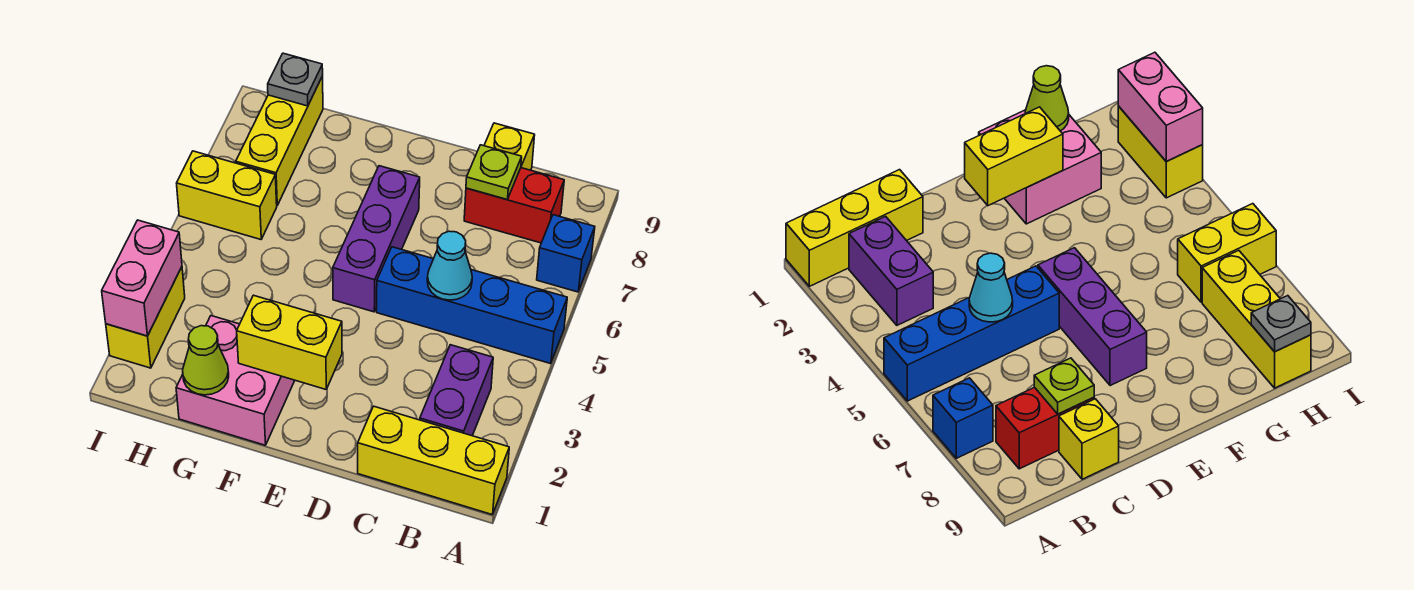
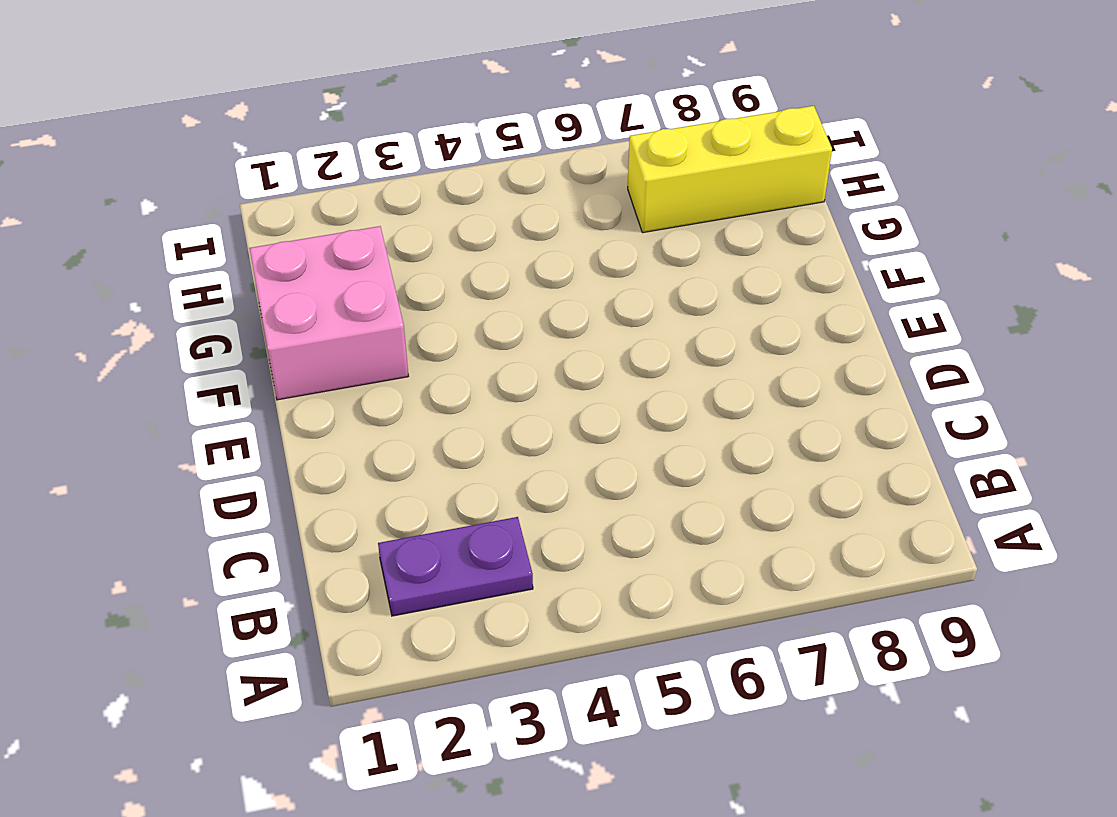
purple 1x2 plate [378,517,533,616] -> purple 1x2 brick [420,345,493,436]
none -> yellow 1x3 brick [358,406,509,515]
none -> blue 1x4 brick [377,247,567,364]
none -> blue 1x1 brick [537,215,595,292]

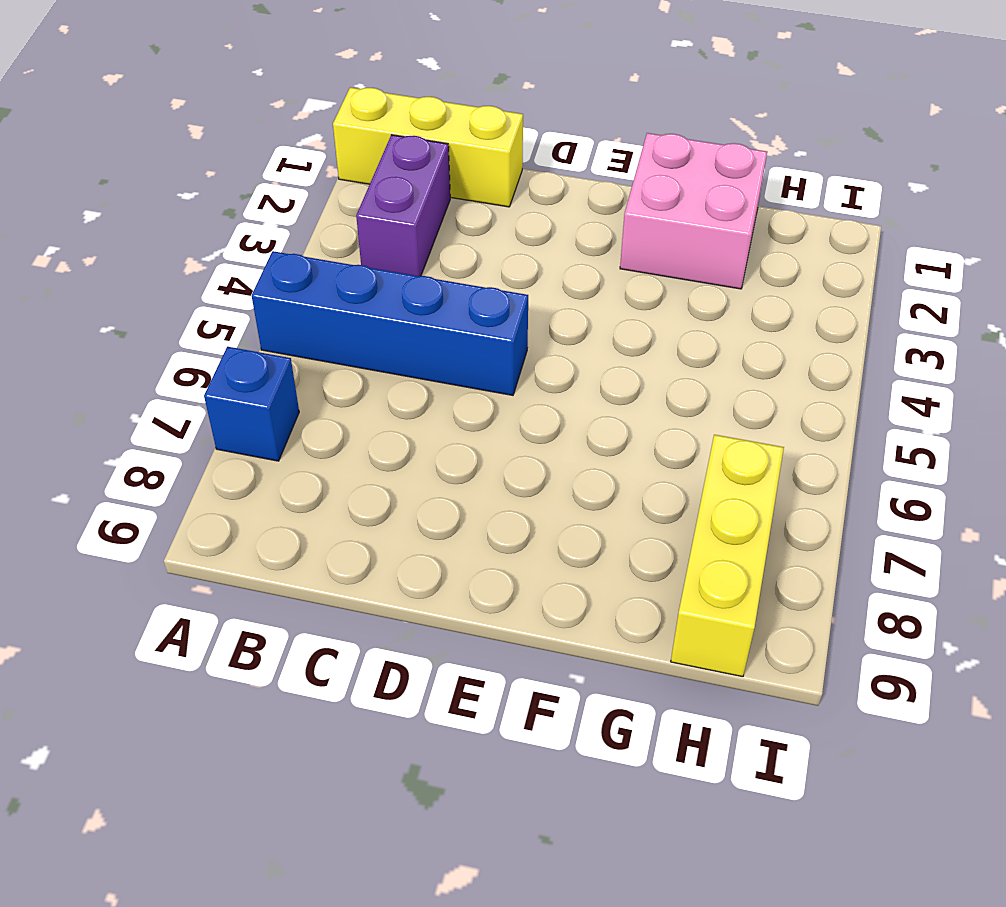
none -> red 1x2 brick [464,168,564,243]
none -> yellow 1x1 brick [484,123,535,170]
none -> purple 1x3 brick [333,166,420,312]

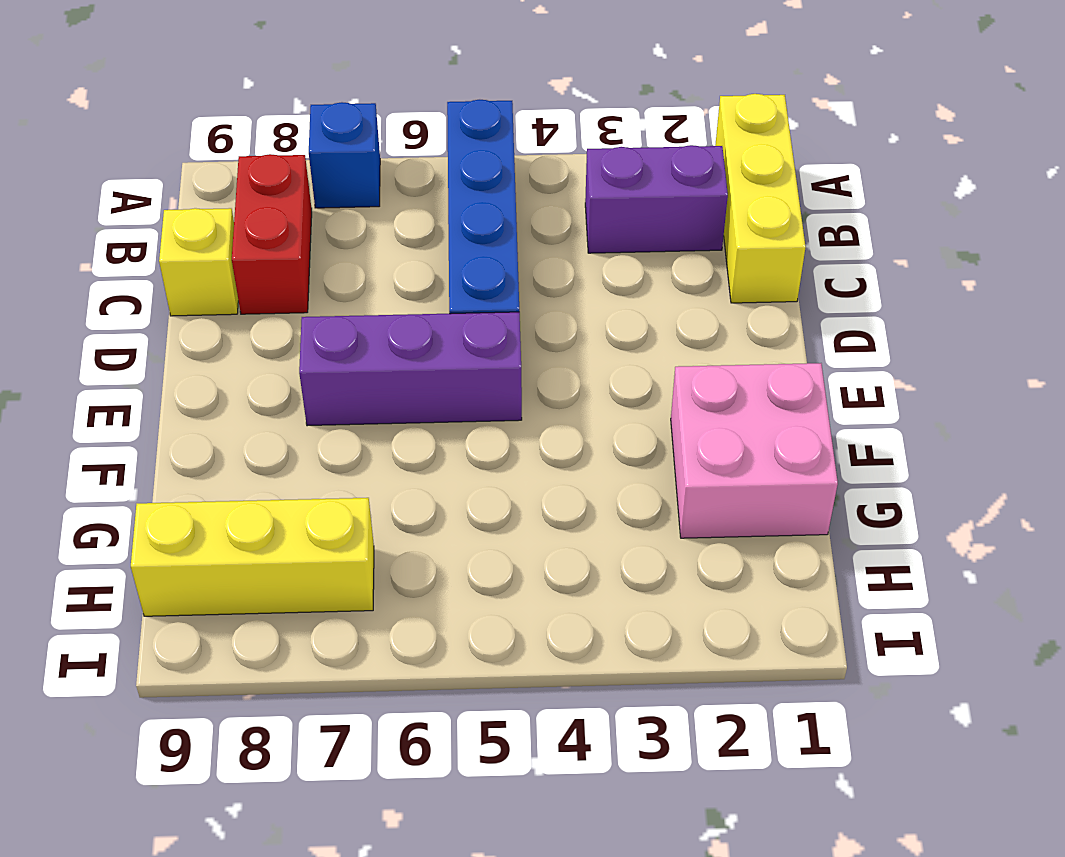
none -> yellow 1x2 brick [177,151,277,239]
none -> yellow 1x2 brick [106,267,185,368]
none -> cyan 1x1 cone [427,231,472,300]

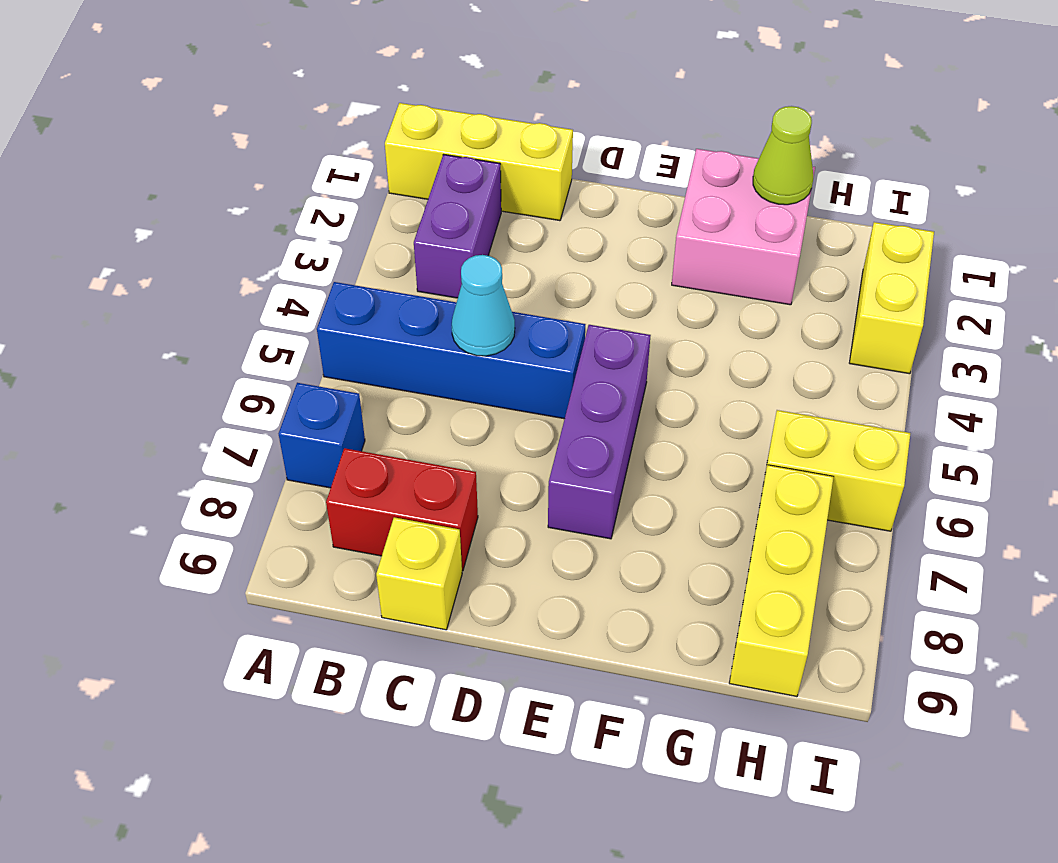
none -> lime 1x1 plate [466,145,522,199]
none -> yellow 1x2 brick [237,295,342,389]
none -> grey 1x1 plate [268,53,323,106]

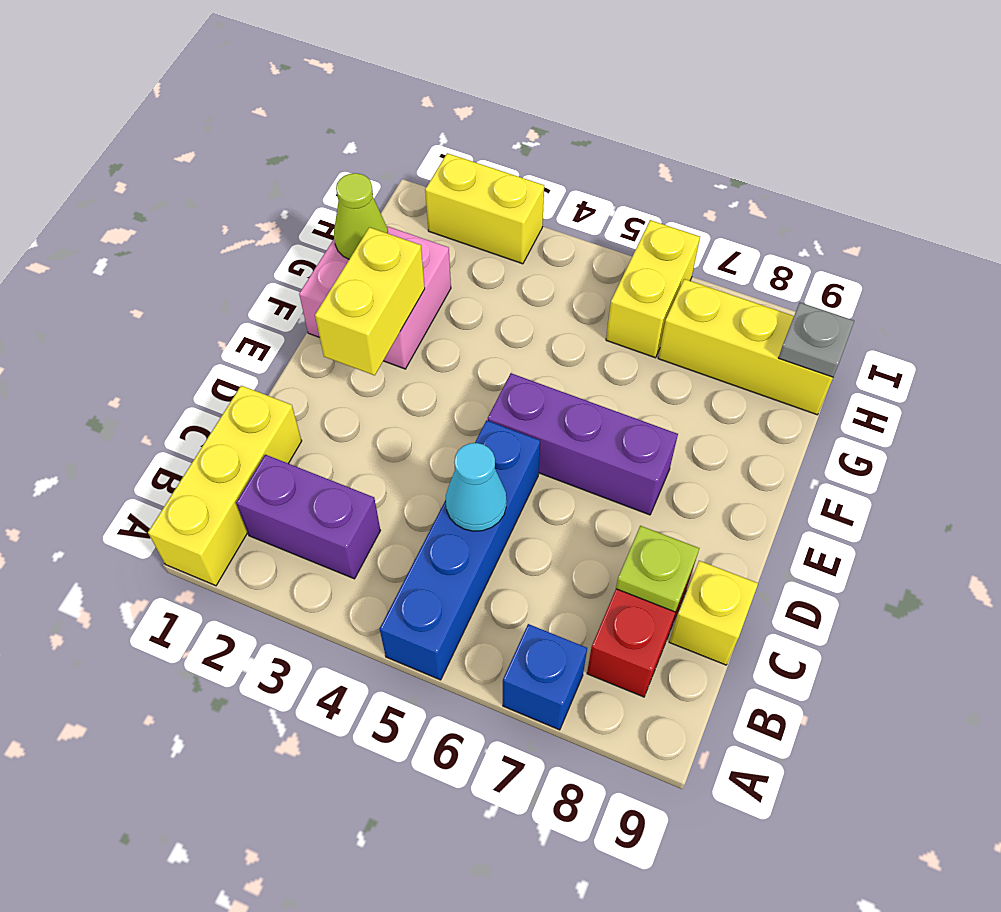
none -> pink 1x2 brick [102,220,182,336]

